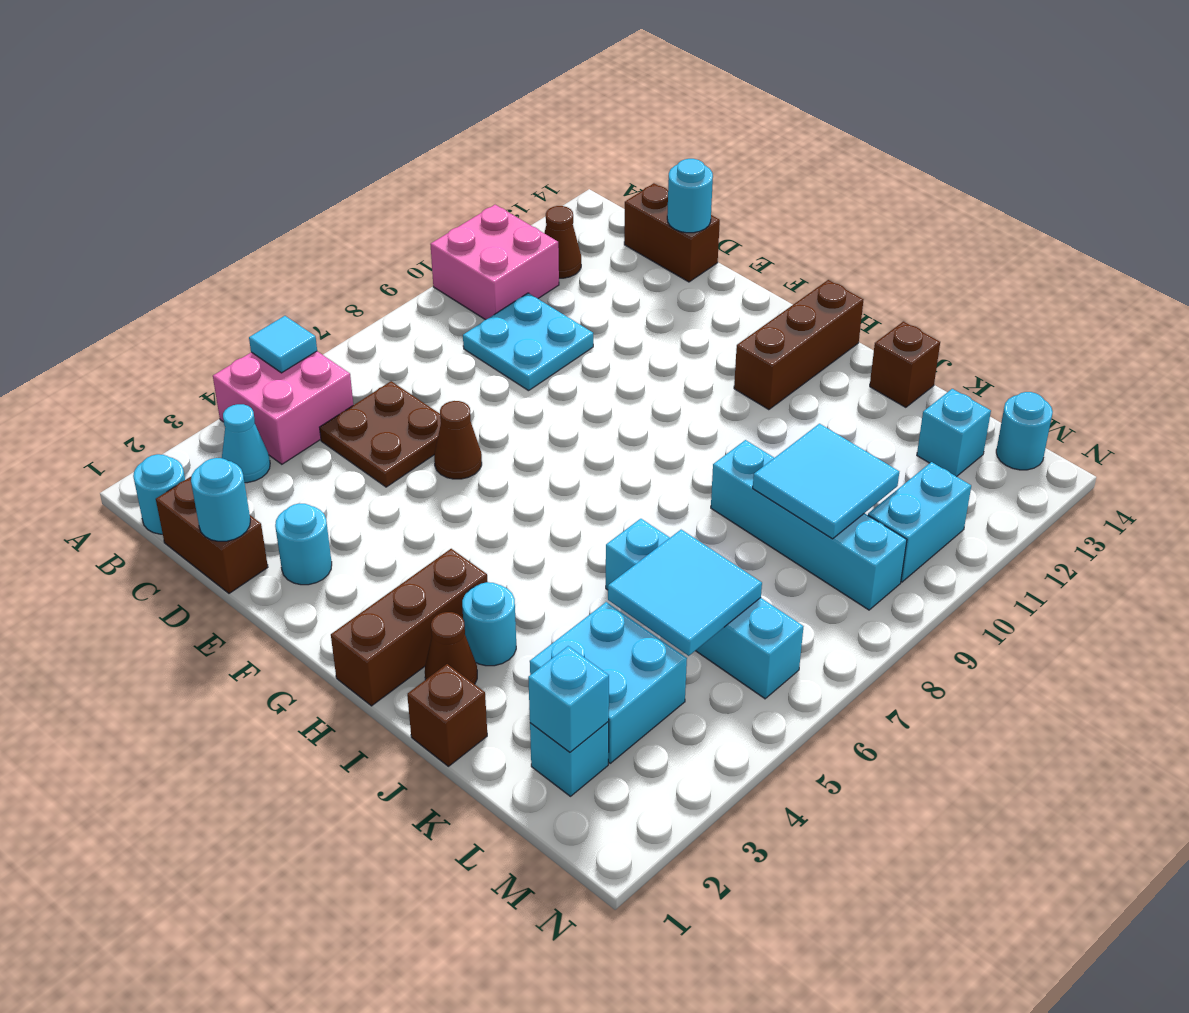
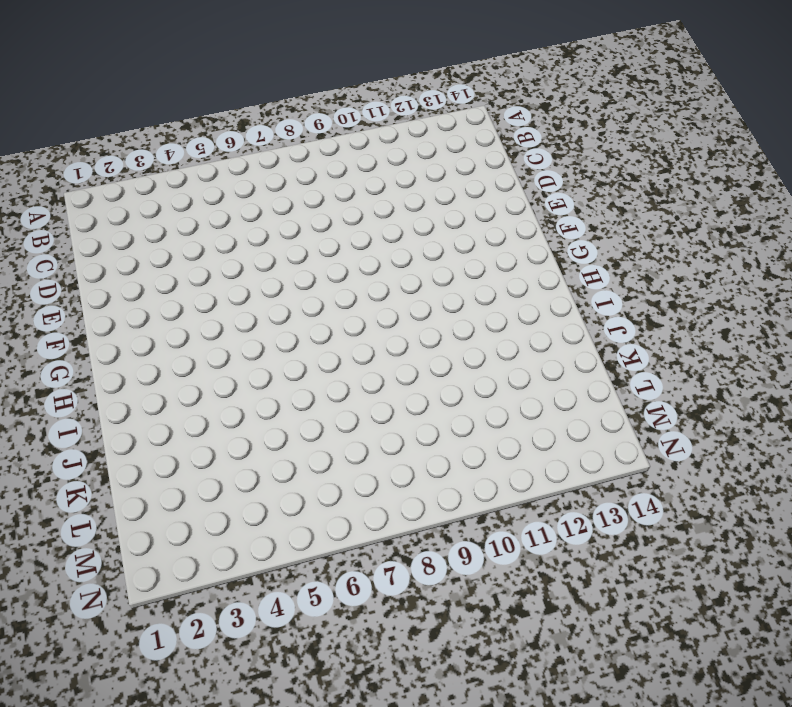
none -> pink 2x2 brick [213,351,353,464]
none -> pink 2x2 brick [430,205,559,320]
none -> cyan 1x1 round brick [133,454,185,534]
none -> cyan 1x1 cone [222,404,270,483]

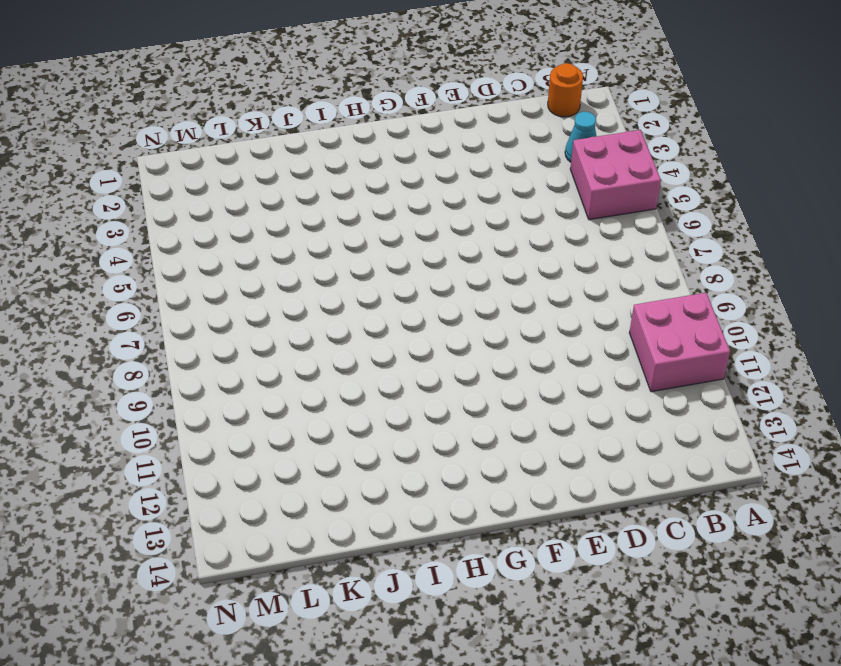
orange 1x1 round brick [548,63,583,117] -> cyan 1x1 round brick [133,454,185,534]
none -> brown 1x1 cone [544,206,581,278]
none -> brown 1x2 brick [156,477,268,593]
none -> brown 2x2 plate [320,381,441,487]
none -> cyan 2x2 plate [463,293,593,391]

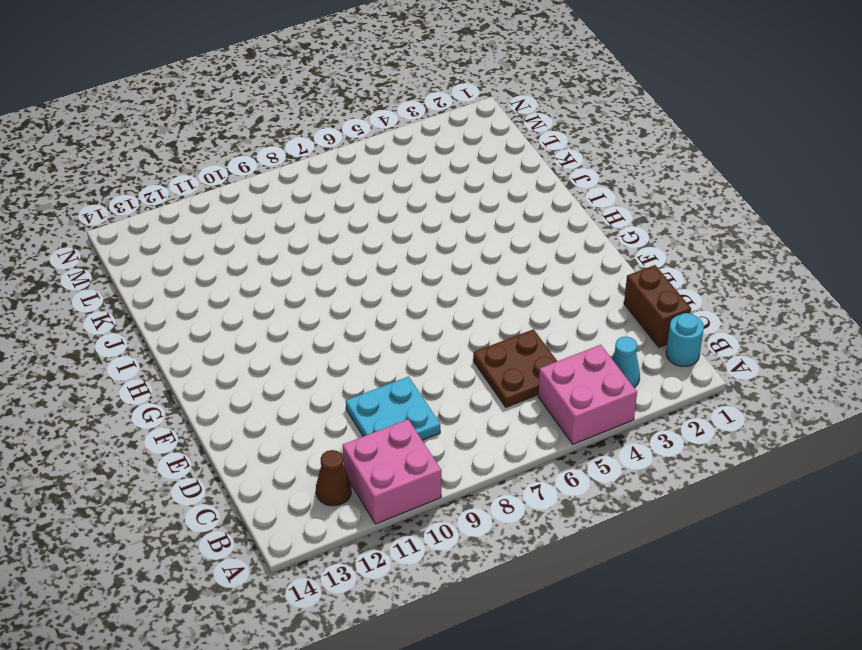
none -> brown 1x2 brick [624,183,720,282]
none -> cyan 1x1 round brick [275,503,332,585]
none -> brown 1x1 cone [434,401,482,479]
none -> brown 1x3 brick [331,549,488,706]

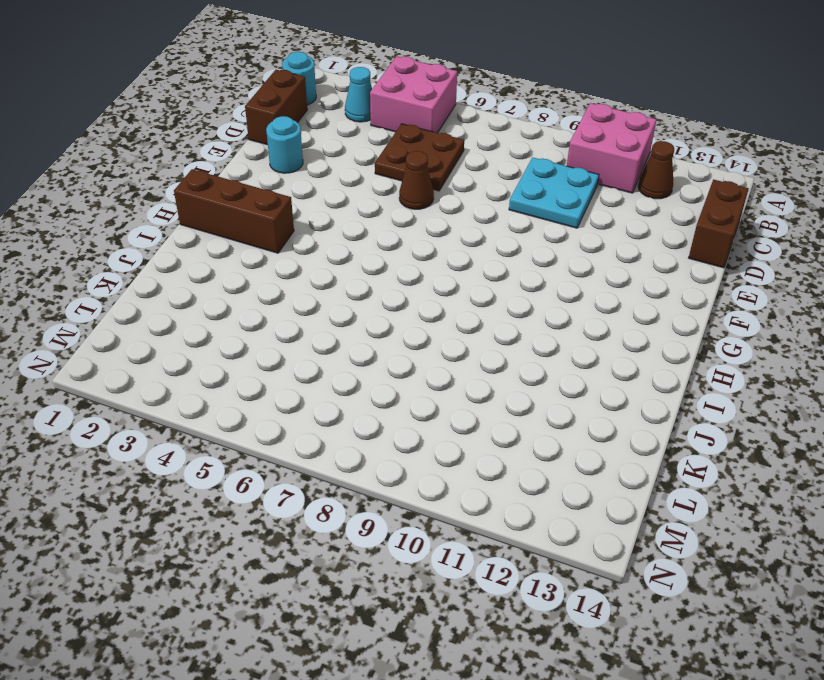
none -> brown 1x3 brick [734,280,863,410]
none -> brown 1x1 cone [425,612,477,684]
none -> cyan 1x1 round brick [462,582,516,666]
none -> brown 1x1 brick [407,664,487,766]

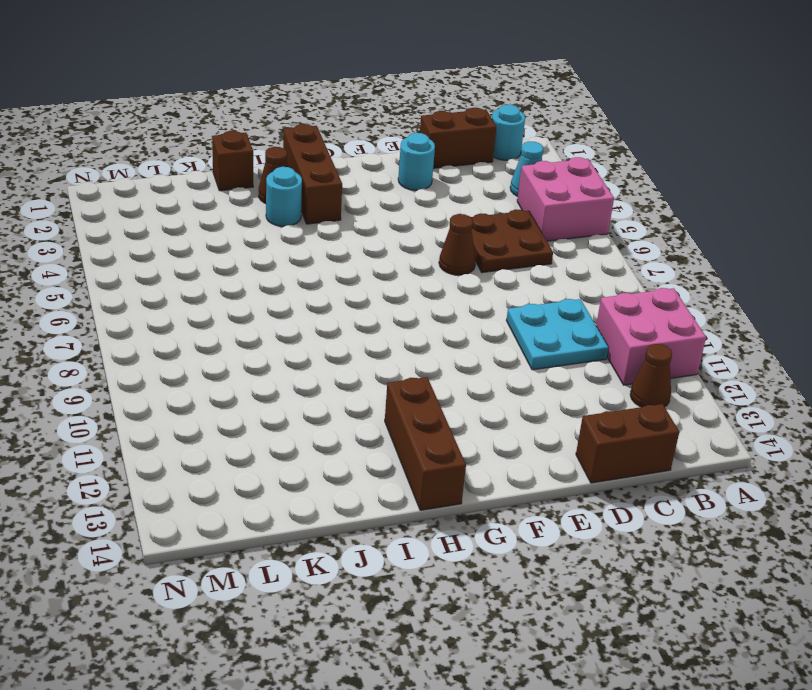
none -> cyan 1x4 brick [606,519,804,699]
none -> cyan 1x4 brick [711,440,907,610]
none -> brown 1x1 brick [870,322,940,407]
none -> cyan 2x2 brick [530,602,687,763]

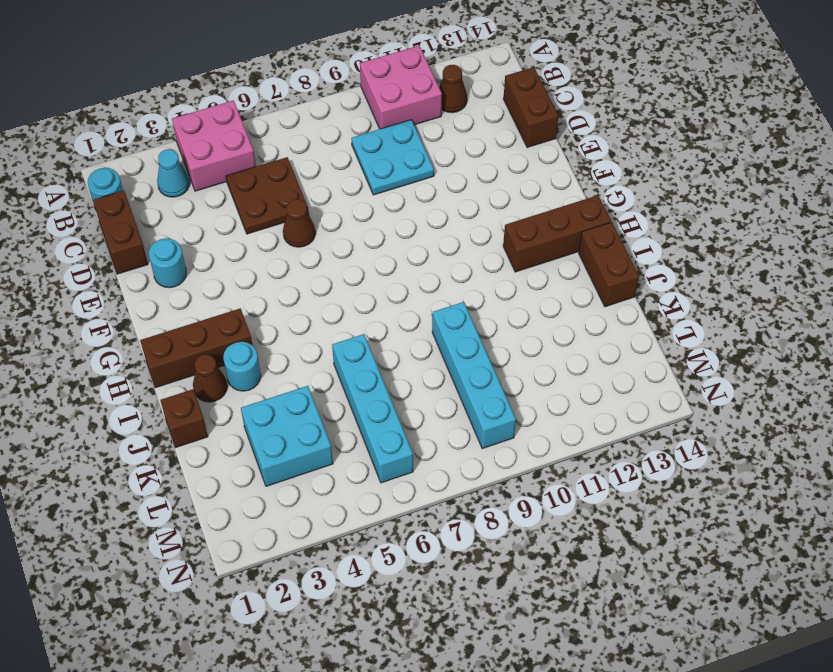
brown 1x2 brick [579,222,639,307] -> brown 1x1 brick [870,322,940,407]
none -> cyan 1x1 brick [530,722,609,796]
none -> cyan 1x1 brick [917,389,991,477]
none -> cyan 1x2 brick [868,462,971,582]
none -> cyan 1x1 round brick [996,392,1053,470]

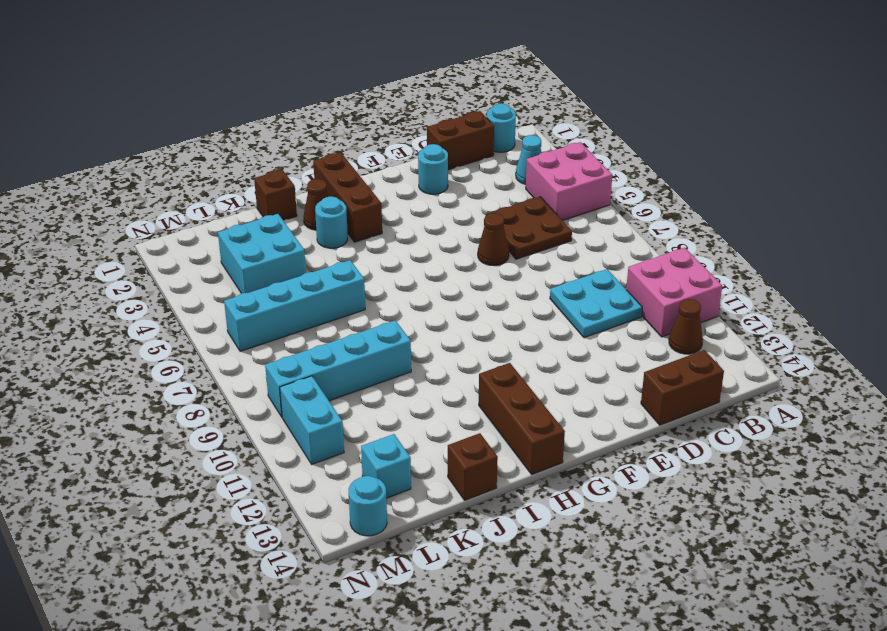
none -> cyan 1x1 brick [530,722,609,796]
none -> cyan 1x1 tile [249,316,317,373]
none -> cyan 1x1 round brick [191,458,250,541]
none -> cyan 1x1 round brick [667,159,713,233]

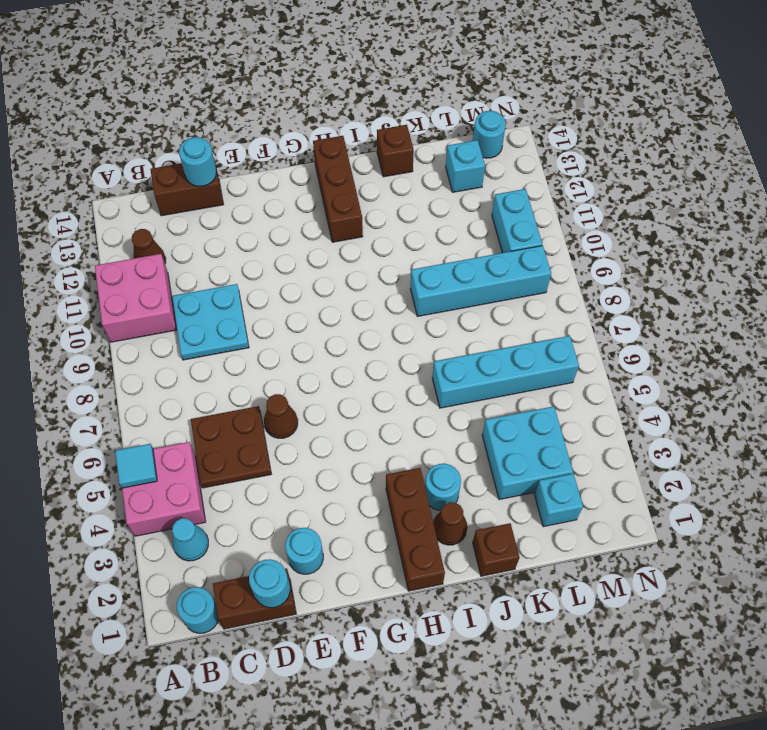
none -> cyan 2x2 tile [608,530,762,656]
none -> cyan 2x2 tile [753,424,899,539]
none -> cyan 1x1 brick [528,646,609,752]

